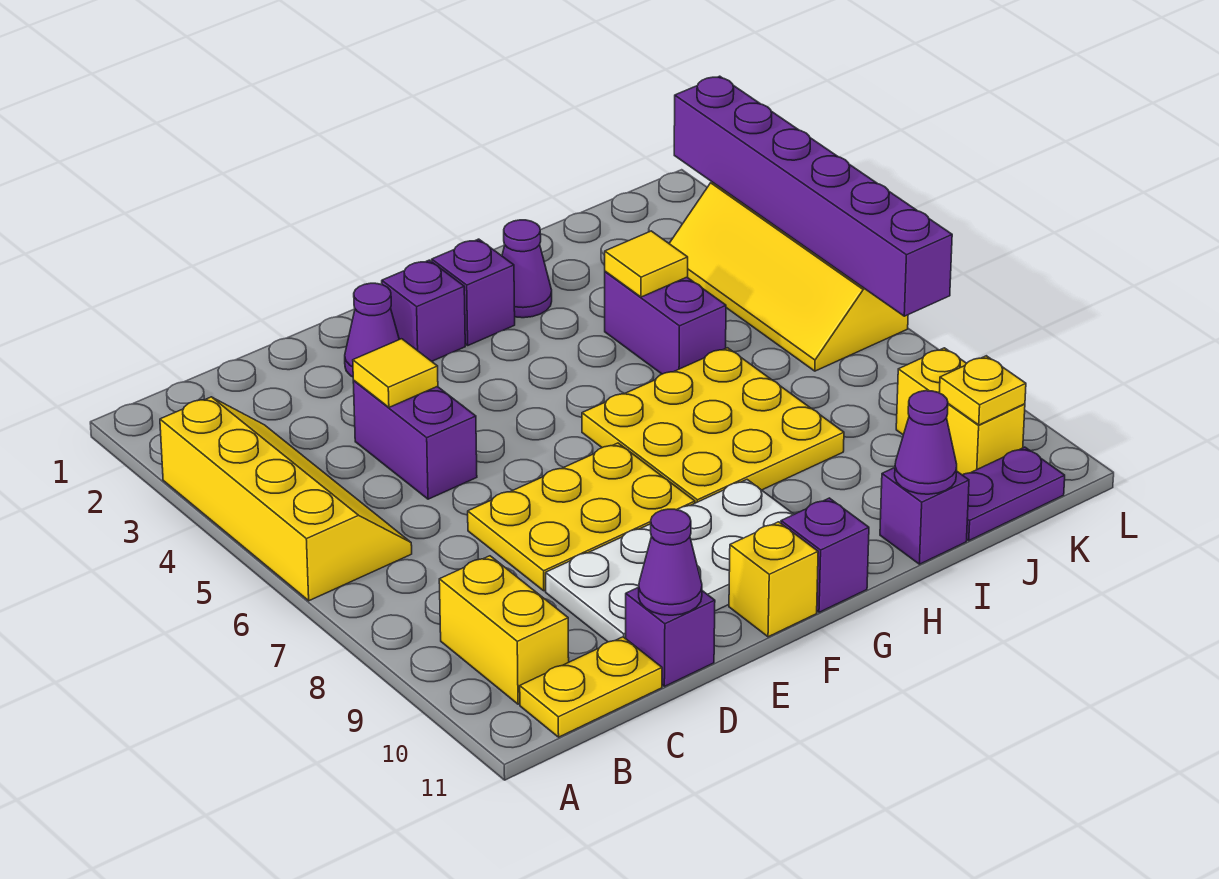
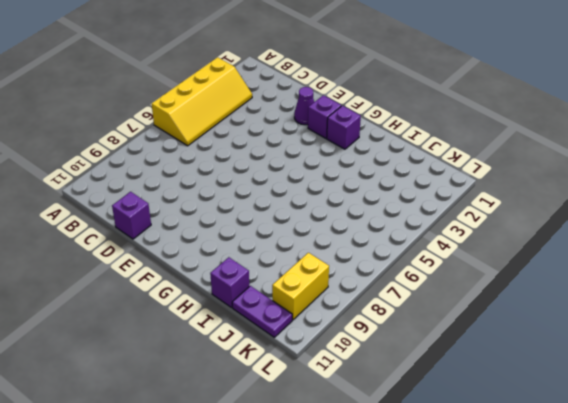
none -> yellow 1x2 brick [439,556,569,704]
none -> yellow 1x2 plate [520,637,662,737]
none -> purple 1x2 brick [353,381,477,499]

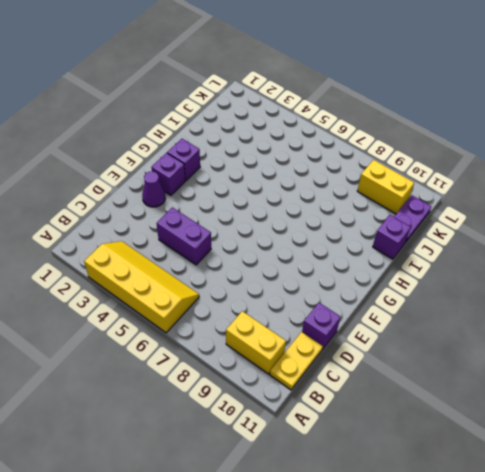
none -> yellow 2x3 plate [468,443,695,591]
none -> white 2x4 plate [546,480,794,642]
none -> yellow 1x1 brick [729,522,818,637]

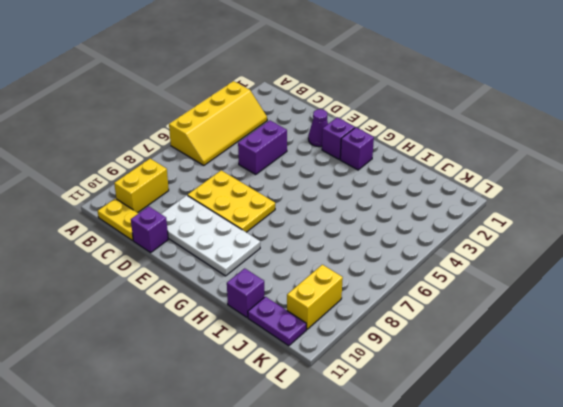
none -> yellow 1x1 brick [729,522,818,637]
none -> yellow 3x3 plate [582,348,844,503]
none -> purple 1x1 brick [781,498,869,612]

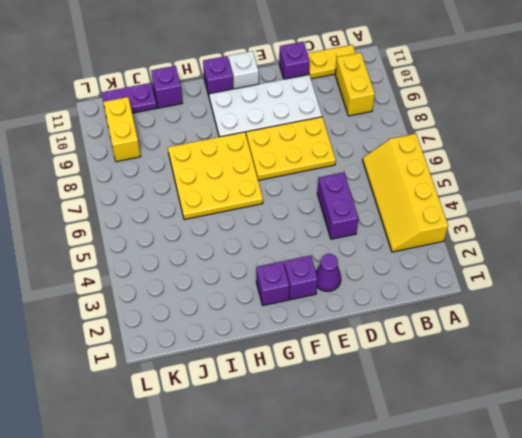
white 1x1 brick [229,51,259,89] -> yellow 1x1 brick [729,522,818,637]
none -> purple 1x1 cone [502,220,552,318]
none -> purple 1x2 brick [605,271,726,374]
none -> yellow 2x4 slope [669,182,908,371]

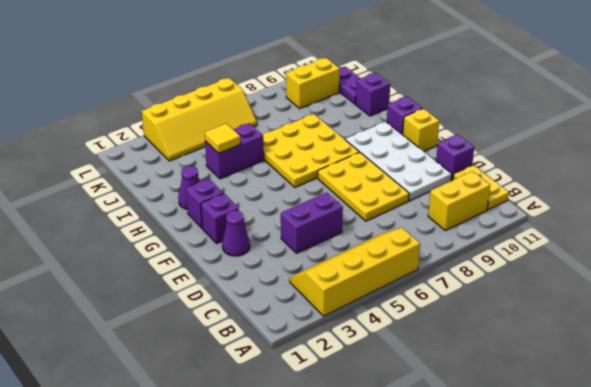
none -> yellow 1x1 tile [353,339,438,407]
none -> purple 1x1 cone [639,509,702,615]
none -> purple 1x1 cone [895,391,957,494]

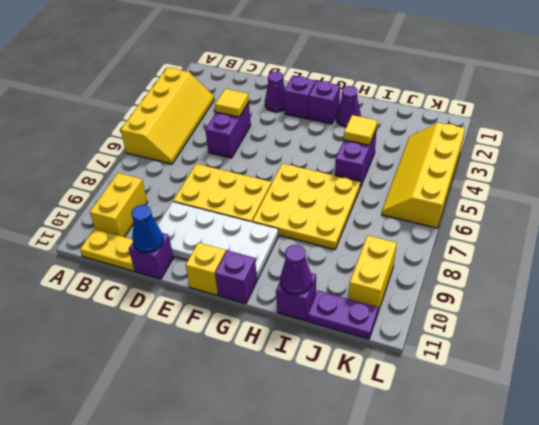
blue 1x1 cone [131,205,163,253] -> purple 1x1 cone [639,509,702,615]
none -> yellow 1x1 plate [939,356,1026,425]
none -> purple 1x6 brick [674,76,952,316]

